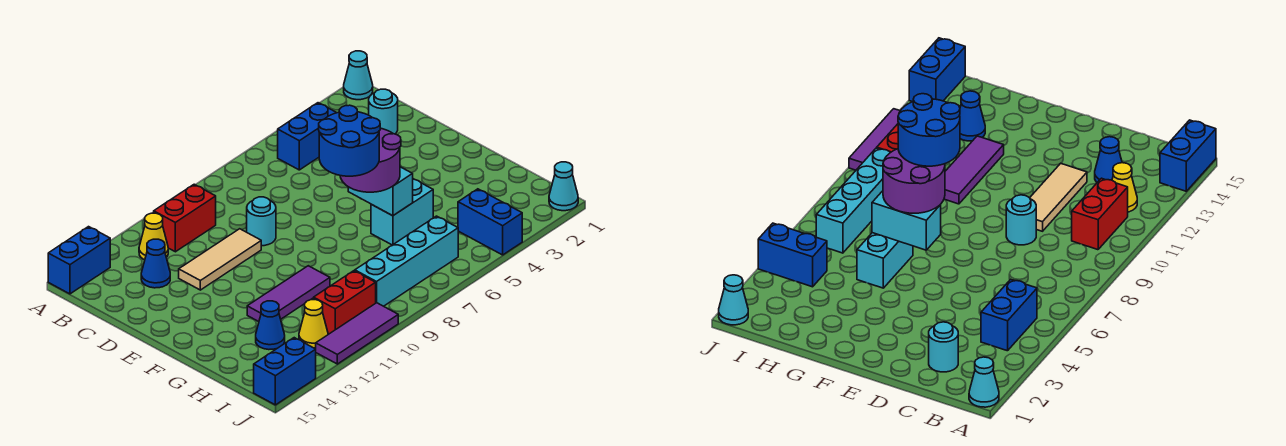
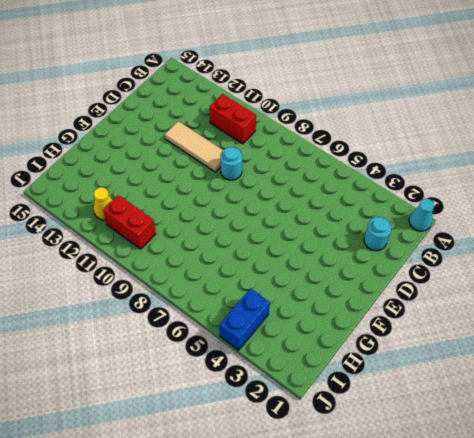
none -> blue 1x2 brick [48,227,110,294]
none -> blue 1x2 brick [278,103,337,170]
none -> yellow 1x1 cone [139,213,168,260]

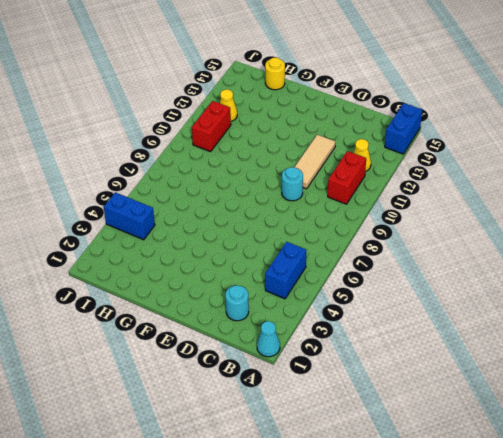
yellow 1x1 round brick [265,58,285,90] -> none
none -> blue 1x1 cone [141,239,170,288]
none -> cyan 1x2 brick [371,179,433,245]
none -> purple 1x3 tile [247,266,330,322]

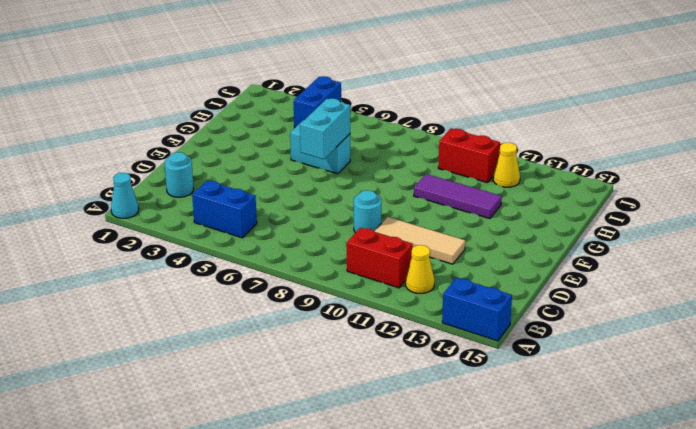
none -> blue 1x1 cone [141,239,170,288]
none -> blue 1x1 cone [256,301,285,350]
none -> cyan 1x4 brick [355,216,458,306]

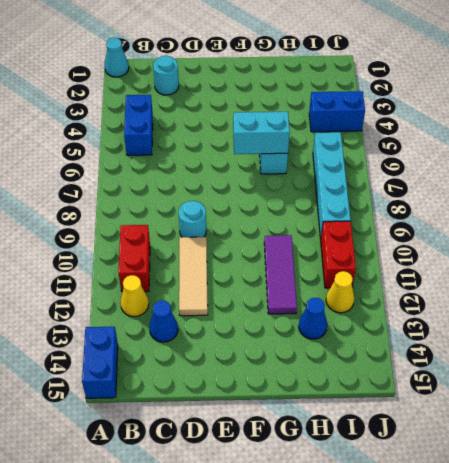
none -> cyan 1x1 cone [549,162,578,211]
none -> purple 1x3 tile [316,303,398,364]
none -> blue 1x2 brick [254,338,316,405]

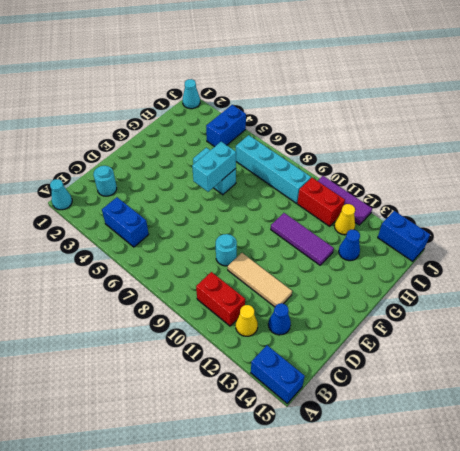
none -> purple 2x2 round brick [340,128,401,192]
none -> blue 2x2 round brick [319,105,380,176]

